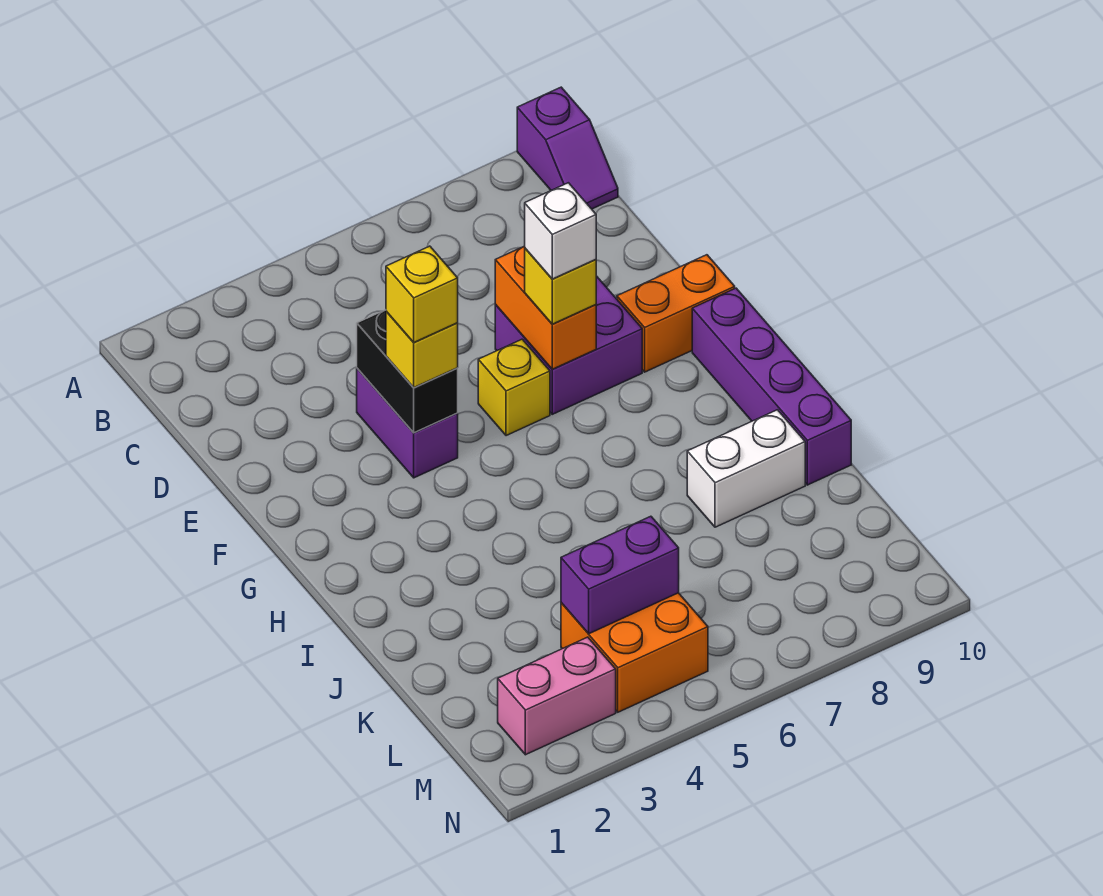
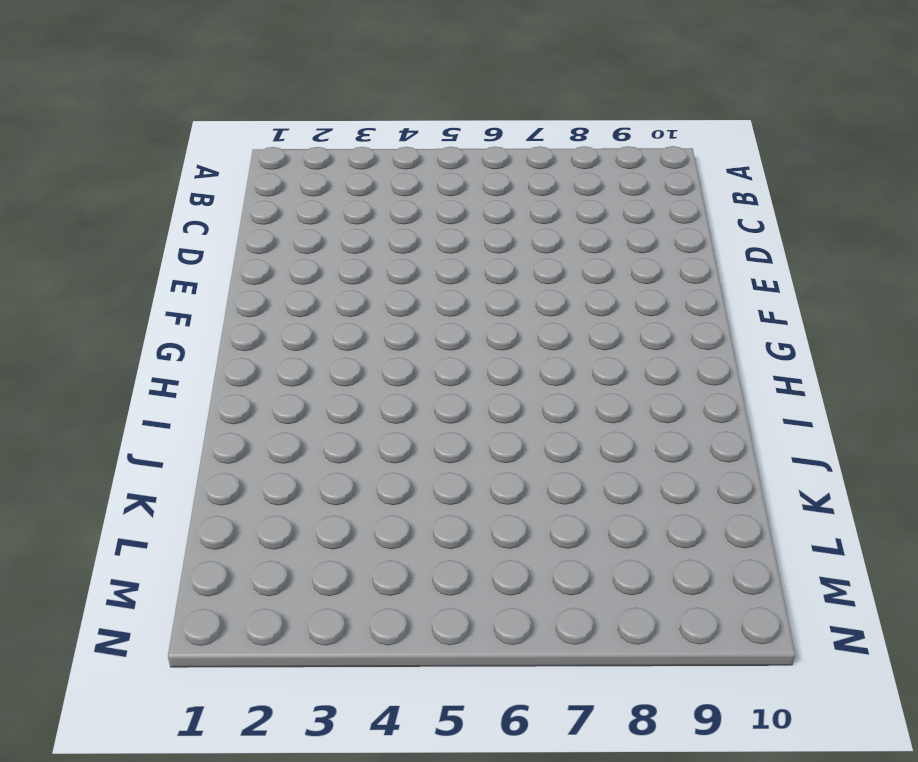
none -> purple 1x2 slope [517,87,618,209]
none -> purple 1x2 brick [357,368,458,478]
none -> purple 2x2 brick [495,276,642,414]

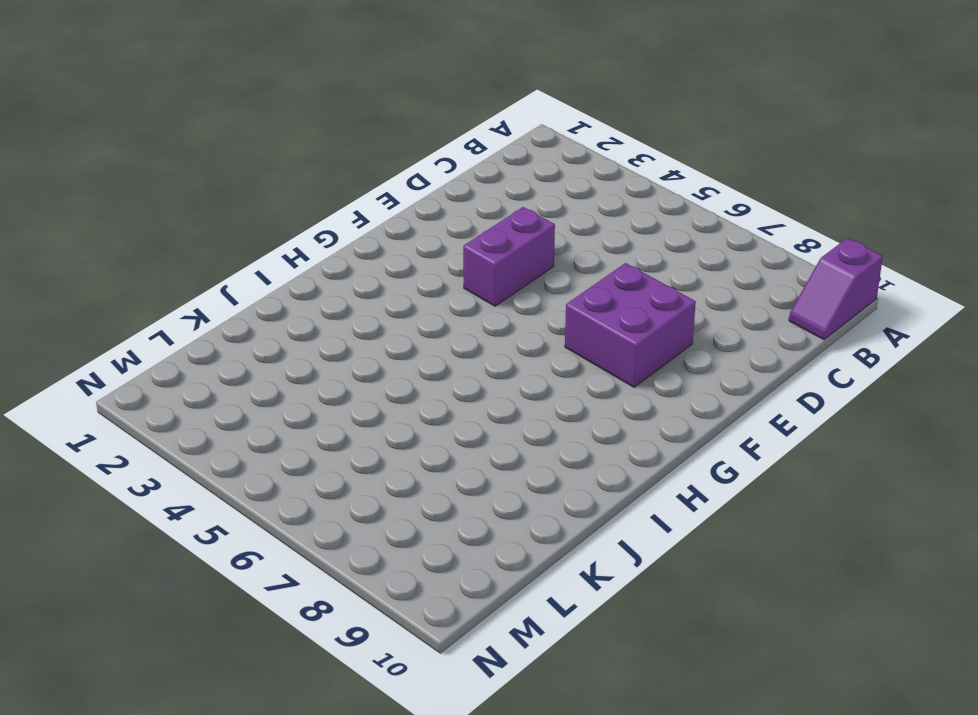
none -> yellow 1x1 brick [478,339,550,436]
none -> orange 1x2 brick [617,255,735,372]
none -> purple 1x4 brick [692,288,851,485]

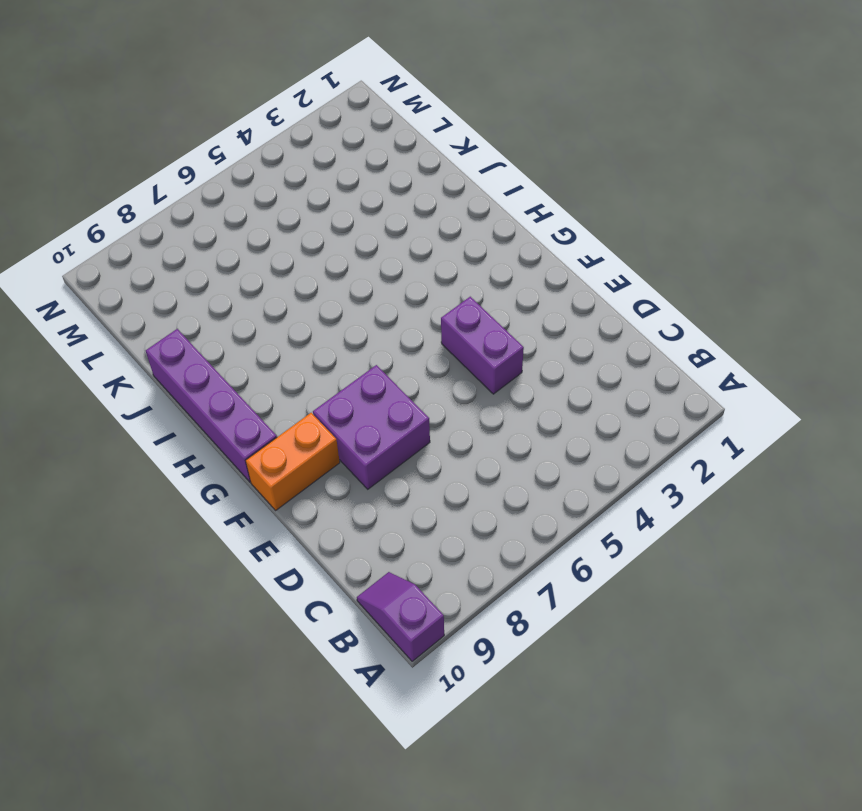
none -> yellow 1x1 brick [478,339,550,436]
none -> white 1x2 brick [687,410,805,527]
none -> orange 2x2 brick [561,593,708,712]

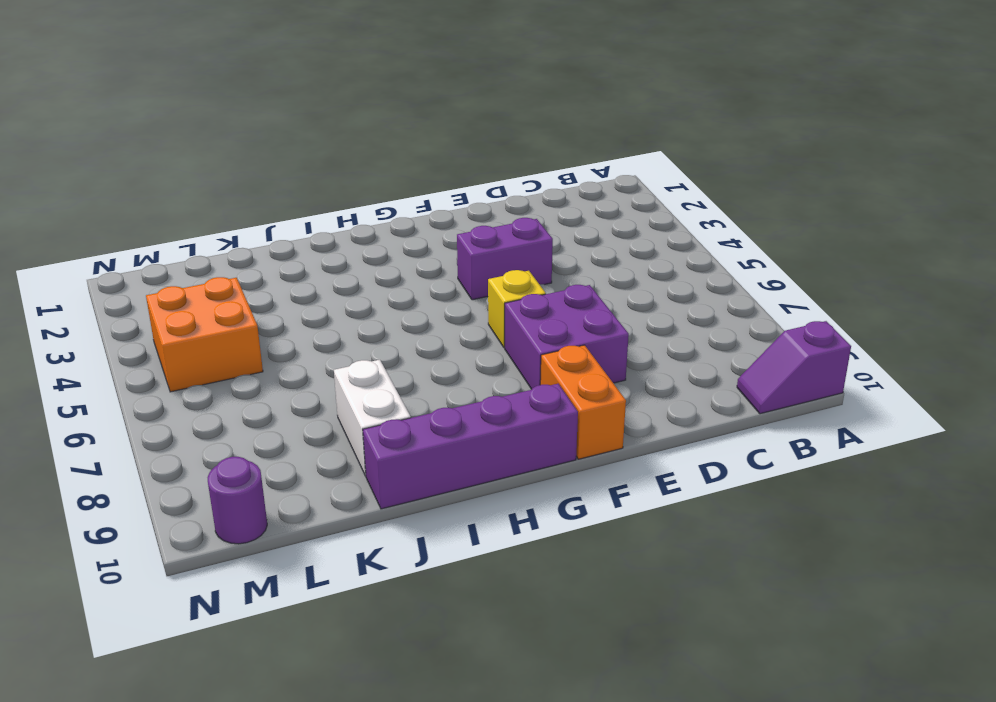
purple 1x1 round brick [208,457,267,544] -> none
none -> pink 1x2 brick [498,637,616,755]
none -> black 1x2 brick [357,310,458,433]
none -> orange 1x2 brick [495,246,596,369]

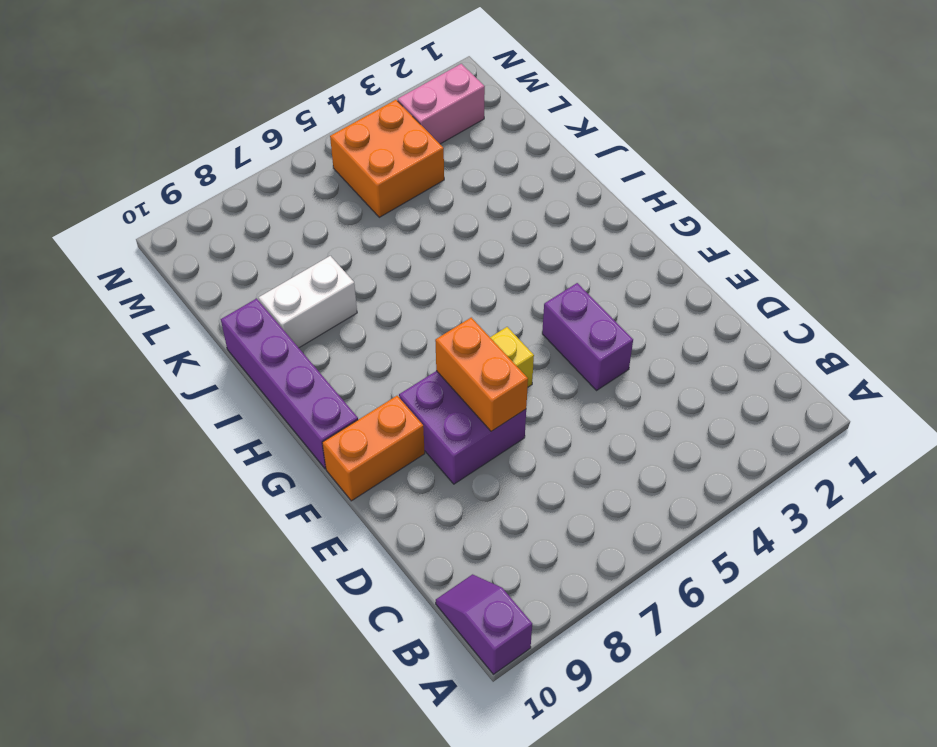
none -> black 1x2 brick [357,310,458,433]
none -> purple 1x2 brick [561,516,679,634]
none -> yellow 1x1 brick [386,312,458,388]

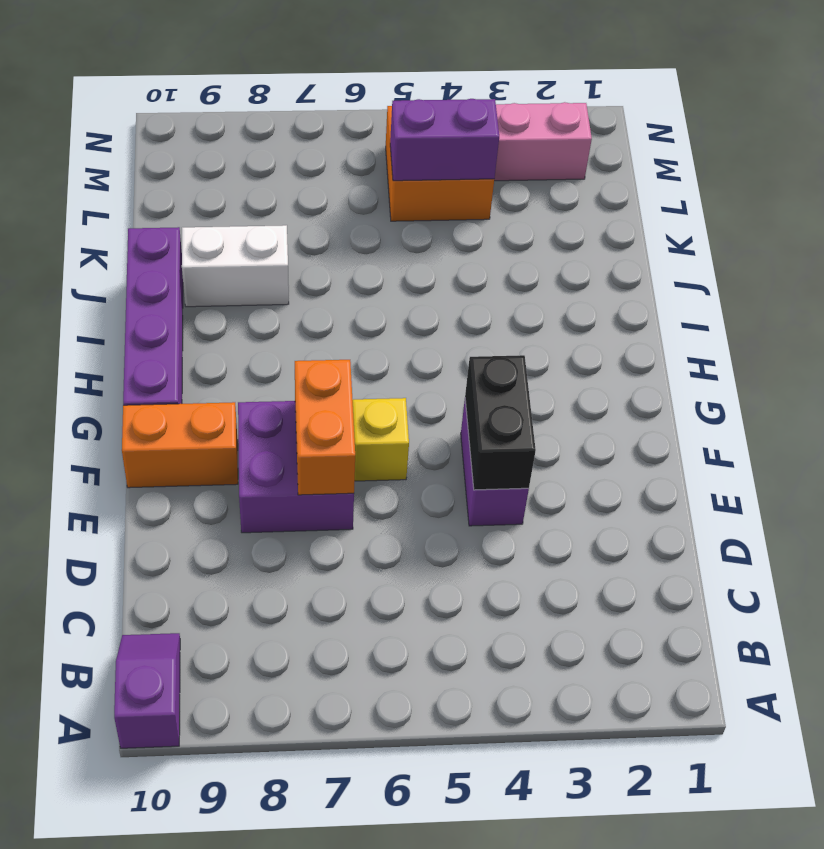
none -> yellow 1x1 brick [386,312,458,388]
none -> yellow 1x1 brick [525,249,596,324]
none -> yellow 1x1 brick [386,246,458,342]

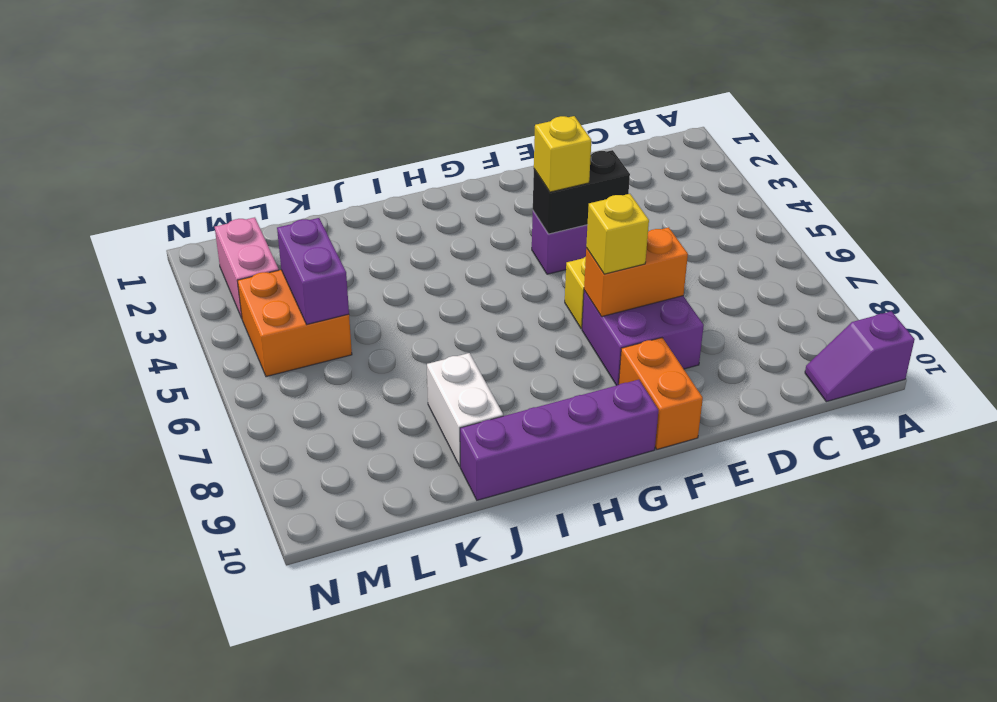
none -> yellow 1x1 brick [386,246,458,342]
none -> white 1x1 brick [525,183,596,279]

